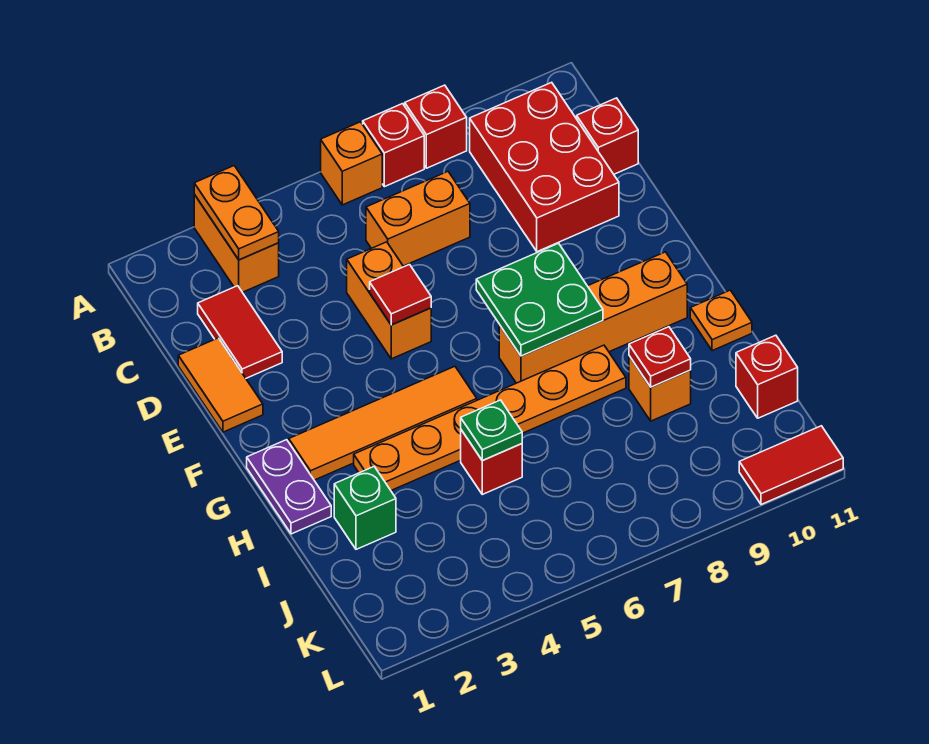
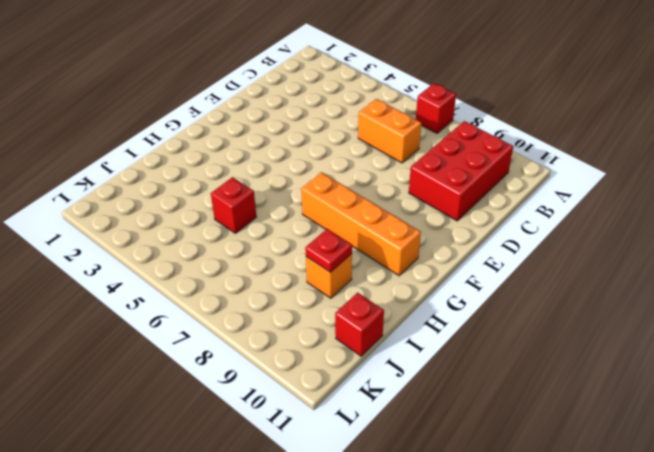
none -> orange 1x2 brick [194,194,279,292]
none -> orange 1x1 brick [321,122,382,205]
none -> red 1x1 brick [405,85,467,168]

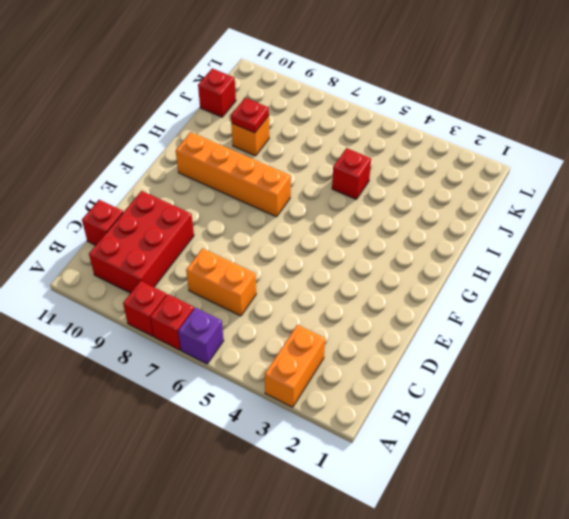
purple 1x1 brick [178,308,224,364] -> orange 1x1 brick [321,122,382,205]
none -> red 1x2 tile [198,286,282,378]
none -> orange 1x2 tile [178,338,263,432]
none -> orange 1x2 brick [347,242,431,359]

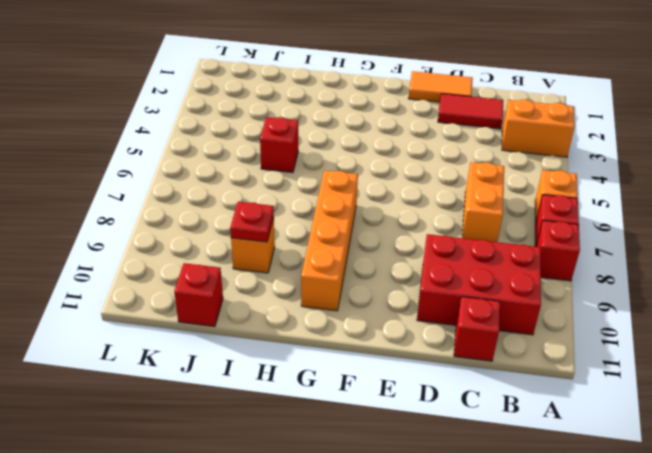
none -> orange 1x2 brick [347,242,431,359]
none -> purple 1x2 plate [247,440,331,534]
none -> orange 1x4 tile [289,366,477,480]

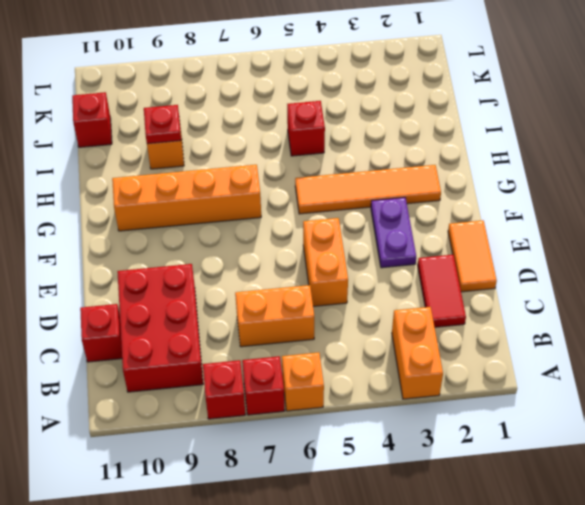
purple 1x2 plate [371,197,416,268] -> purple 1x2 plate moved to [247,440,331,534]
none -> orange 1x6 plate [354,345,626,490]
none -> orange 1x1 plate [690,290,752,351]
none -> green 1x1 brick [334,467,396,549]

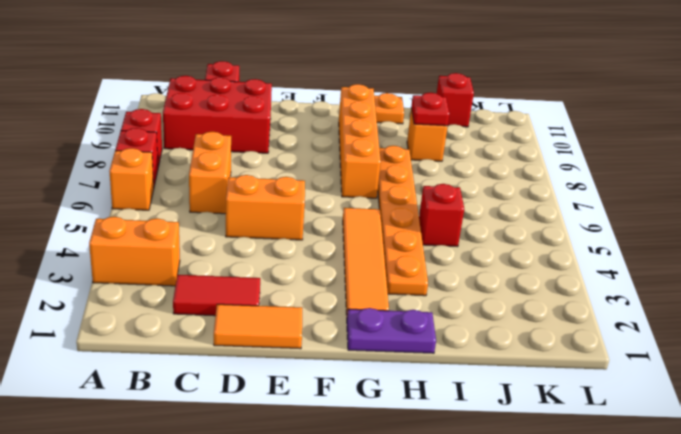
none -> green 1x1 brick [334,467,396,549]
none -> red 1x2 tile [739,426,843,505]
none -> orange 1x2 plate [194,166,279,260]

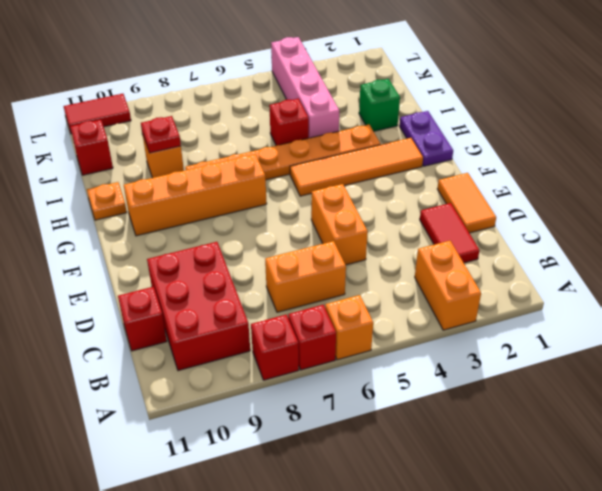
pink 1x4 brick [271,37,339,138] -> none
none -> orange 1x2 plate [194,166,279,260]
none -> red 1x1 tile [370,265,431,325]
none -> green 2x2 plate [476,243,603,356]

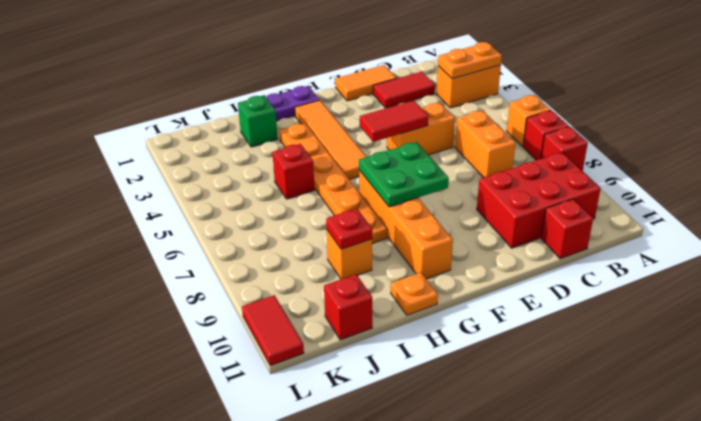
red 1x2 tile [360,100,428,142] -> red 1x1 tile [370,265,431,325]
none -> green 1x1 plate [461,400,522,460]

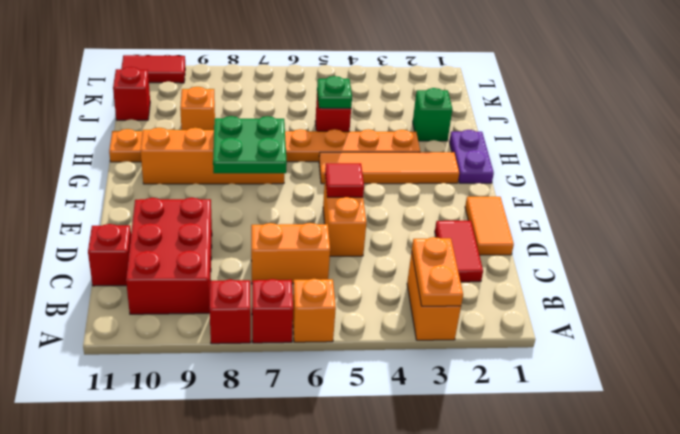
none -> red 1x1 plate [629,327,691,387]

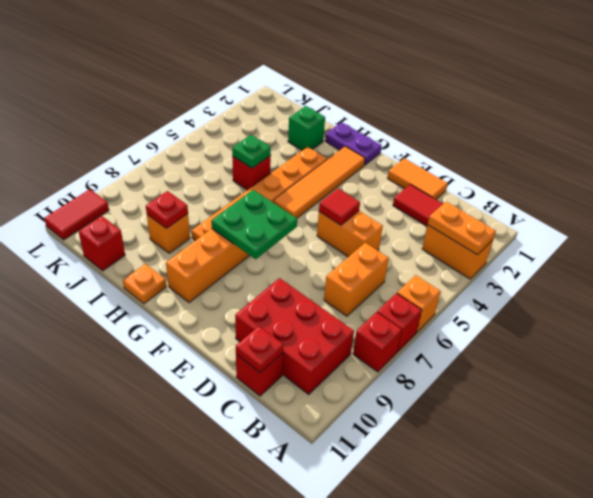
red 1x1 plate [236,326,283,373] -> none

